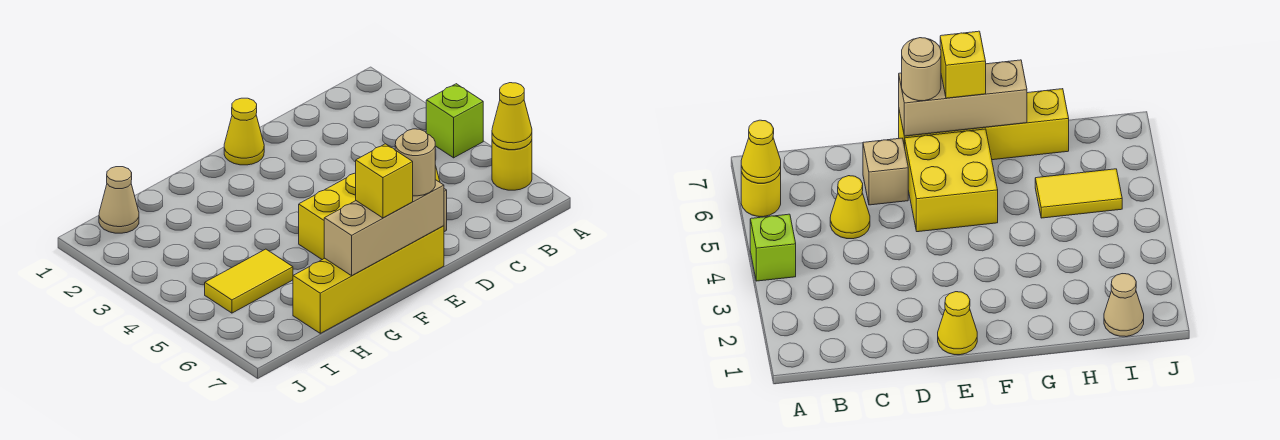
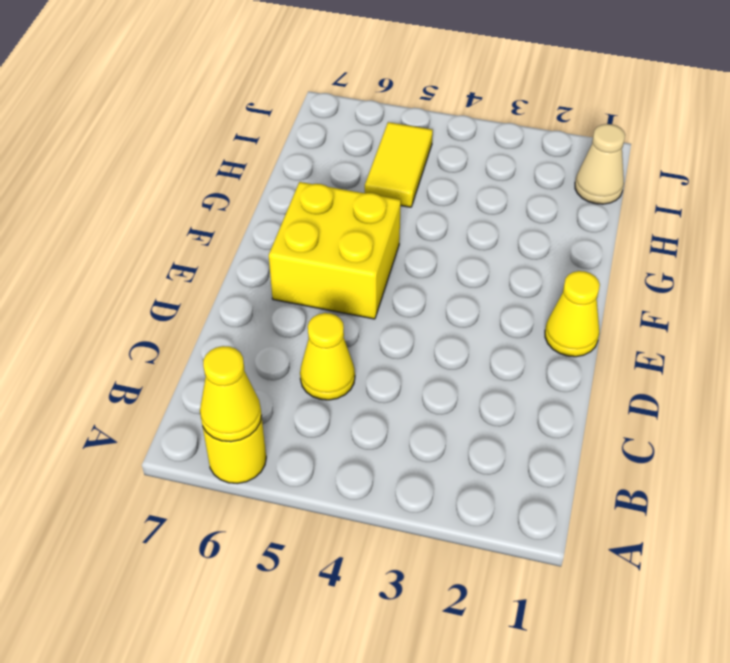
none -> lime 1x1 brick [426,84,483,158]
none -> tan 1x1 brick [863,138,908,205]
none -> yellow 1x4 brick [293,226,444,333]

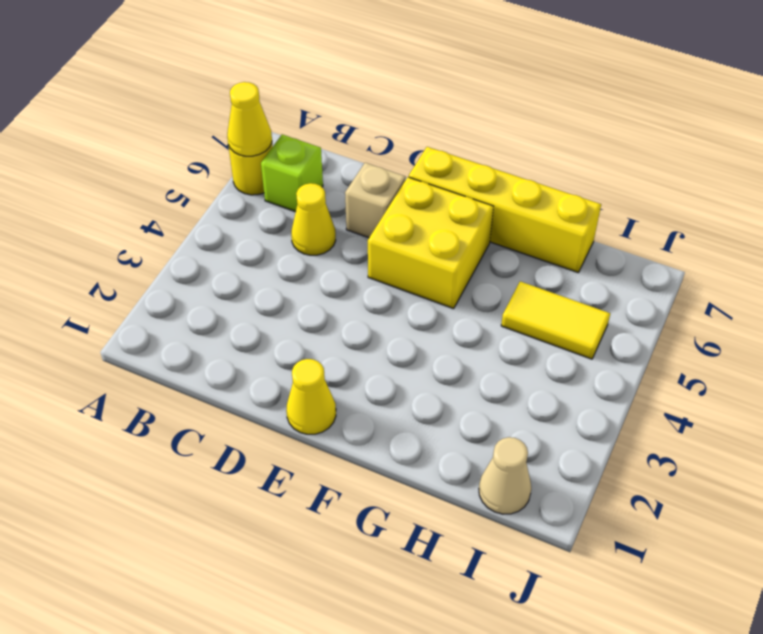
lime 1x1 brick [261,135,323,212] -> lime 1x1 brick moved to [426,84,483,158]
none -> tan 1x3 brick [324,180,444,276]
none -> tan 1x1 round brick [395,129,435,196]
none -> yellow 1x1 brick [356,144,413,218]

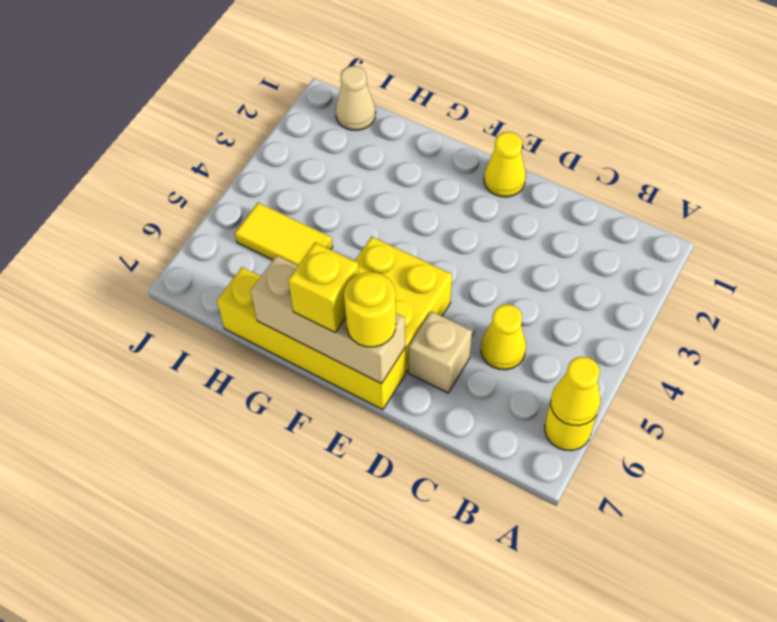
yellow 1x1 round brick [344,272,396,347] -> tan 1x1 round brick [395,129,435,196]
none -> lime 1x1 brick [426,84,483,158]

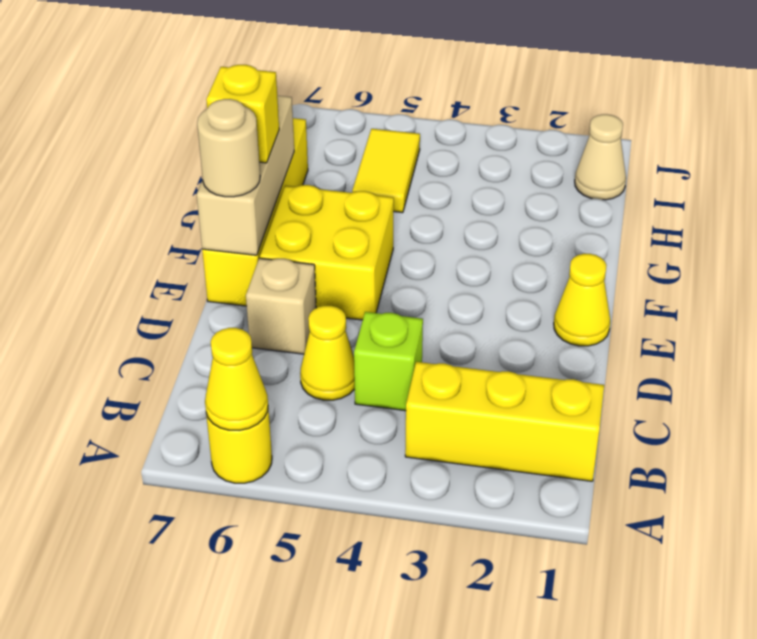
yellow 1x3 brick [405,362,604,481] -> none
lime 1x1 brick [354,312,423,411] -> lime 1x1 brick moved to [426,84,483,158]

